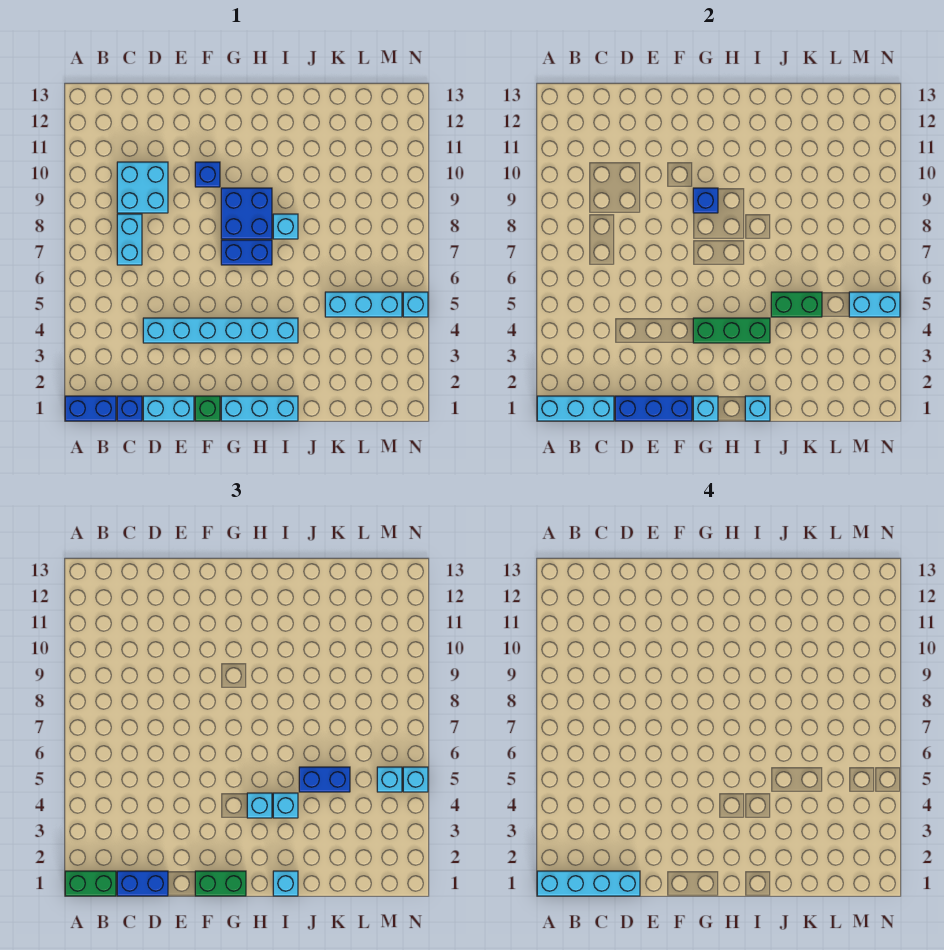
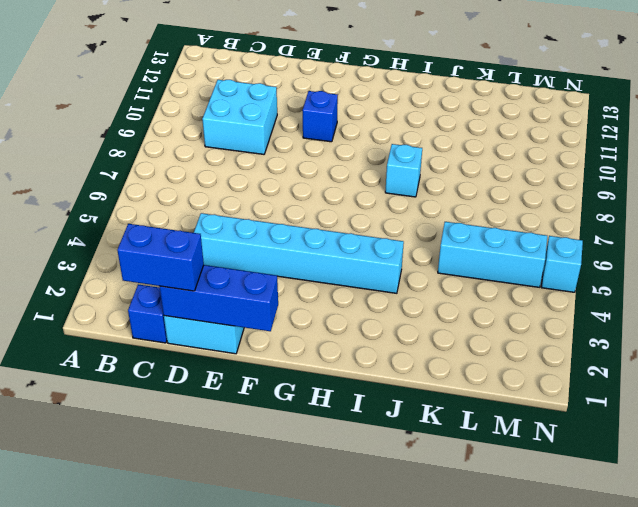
none -> blue 1x2 brick [65,396,116,421]
none -> cyan 1x2 brick [117,214,142,265]
none -> green 1x1 brick [195,396,220,421]
none -> cyan 1x3 brick [221,396,298,421]

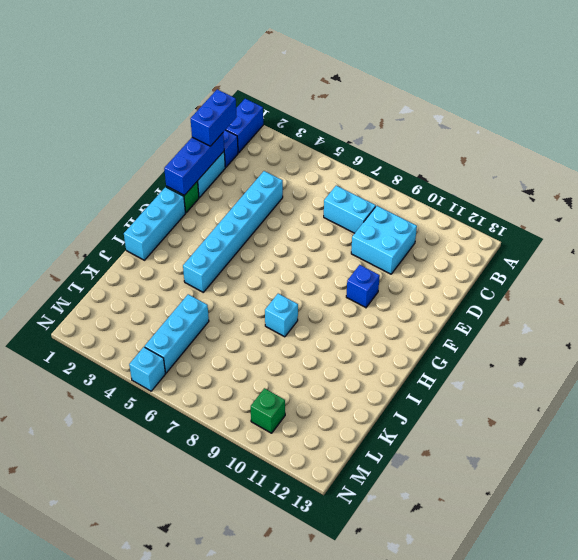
green 1x1 brick [251,388,285,433] -> none
none -> blue 1x2 brick [221,240,272,265]
none -> blue 2x2 brick [221,188,272,239]
none -> cyan 1x3 brick [537,396,614,421]
none -> cyan 1x1 brick [693,396,718,421]

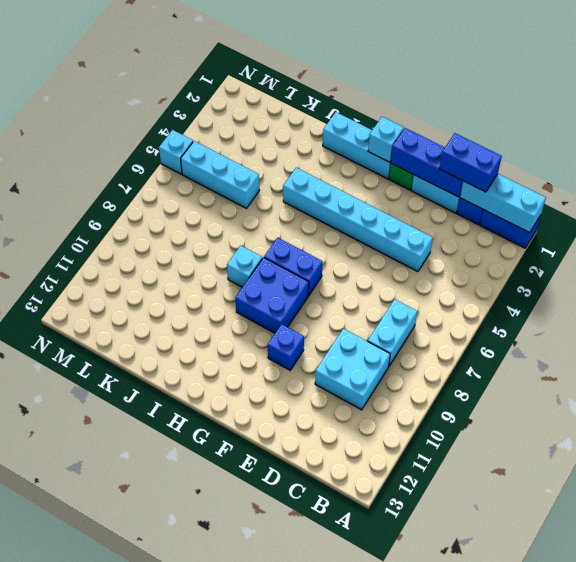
none -> green 1x3 brick [693,318,770,343]
none -> blue 1x1 brick [693,188,718,213]
none -> cyan 1x1 brick [745,396,770,421]
none -> green 1x2 brick [771,292,822,317]

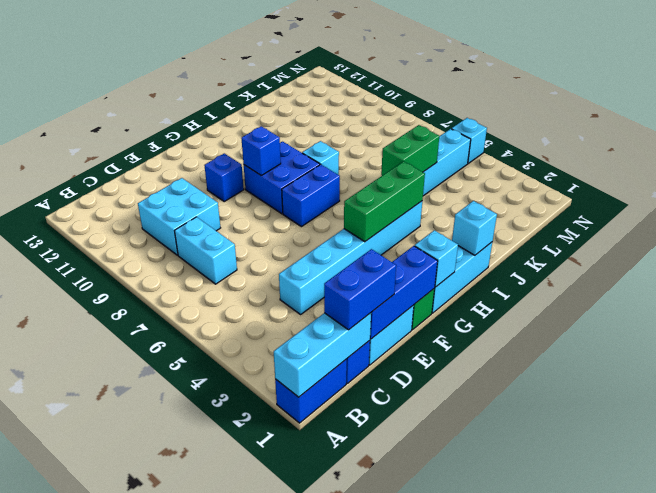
none -> cyan 1x2 brick [849,292,900,317]
none -> green 1x2 brick [65,871,116,896]
none -> green 1x2 brick [195,871,246,896]
none -> cyan 1x1 brick [247,793,272,818]

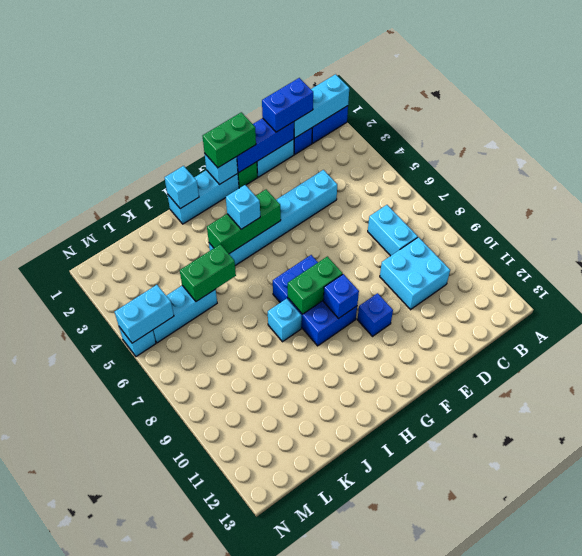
green 1x2 brick [288,256,343,314] -> green 1x2 brick moved to [65,871,116,896]
none -> cyan 1x1 brick [273,871,298,896]
none -> cyan 1x1 brick [273,793,298,818]
none -> blue 1x2 brick [299,767,350,792]
none -> cyan 1x1 brick [377,767,402,792]

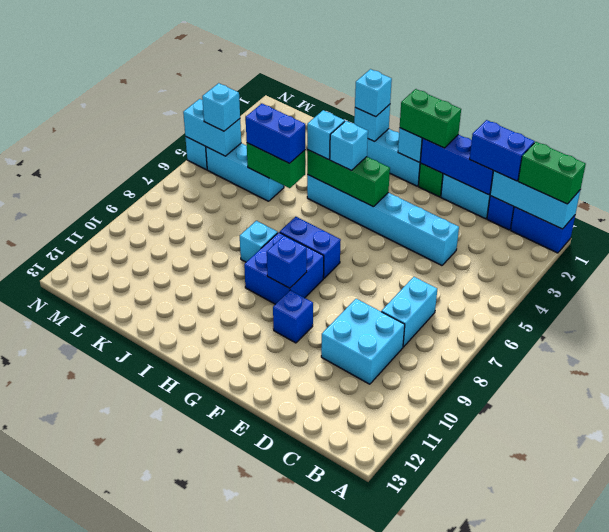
none -> cyan 1x1 brick [403,767,428,792]
none -> cyan 1x4 brick [537,871,640,896]

